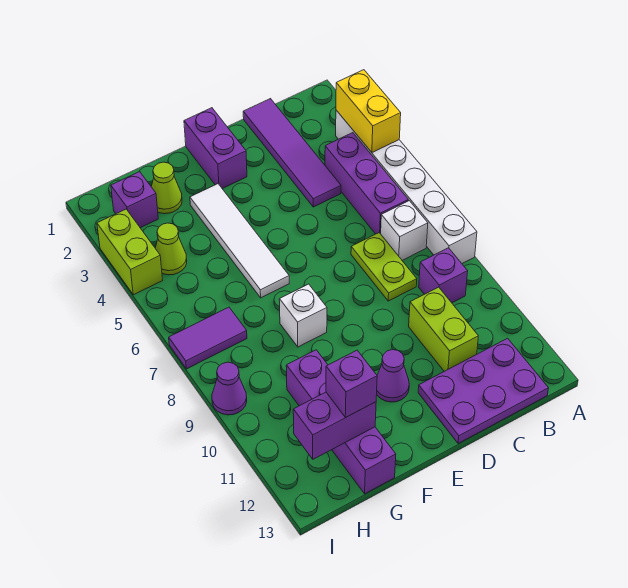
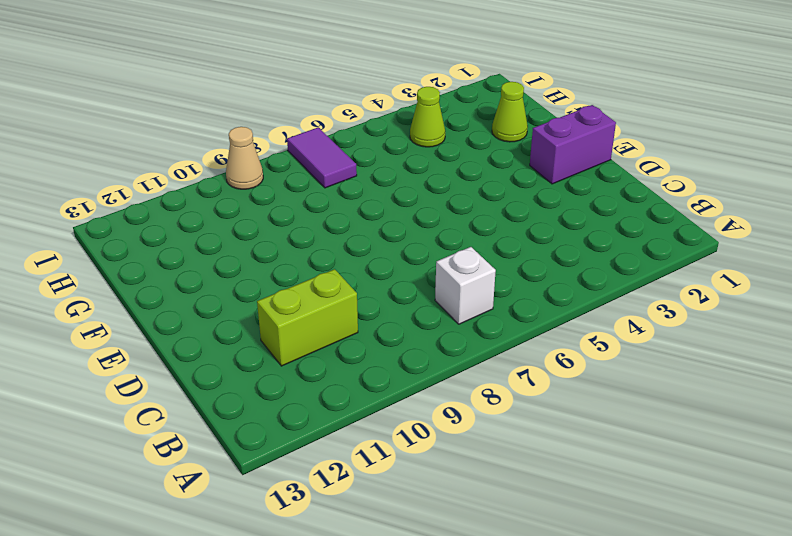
tan 1x1 cone [226,127,263,189] -> purple 1x1 cone [212,362,247,415]
none -> white 1x6 brick [336,110,477,263]
none -> purple 1x3 brick [325,133,408,234]
none -> purple 1x1 brick [419,248,468,303]

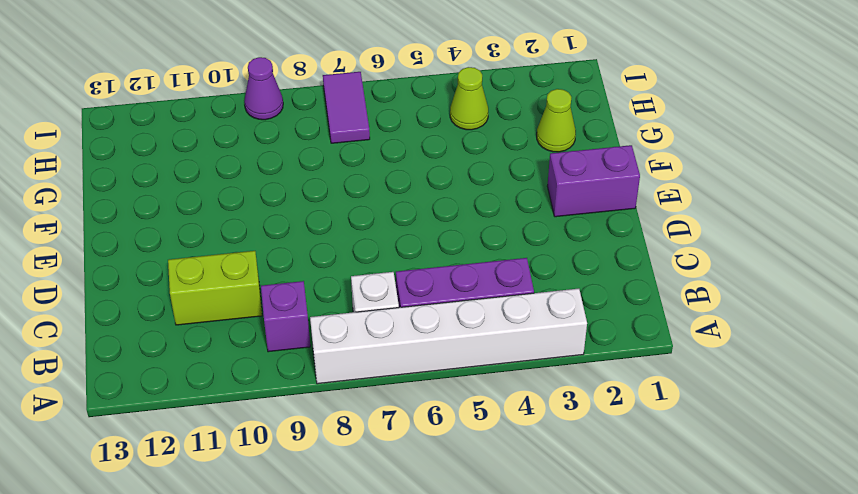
none -> purple 2x3 plate [418,338,548,444]
none -> purple 1x4 tile [243,99,341,207]
none -> lime 1x2 plate [351,233,417,301]

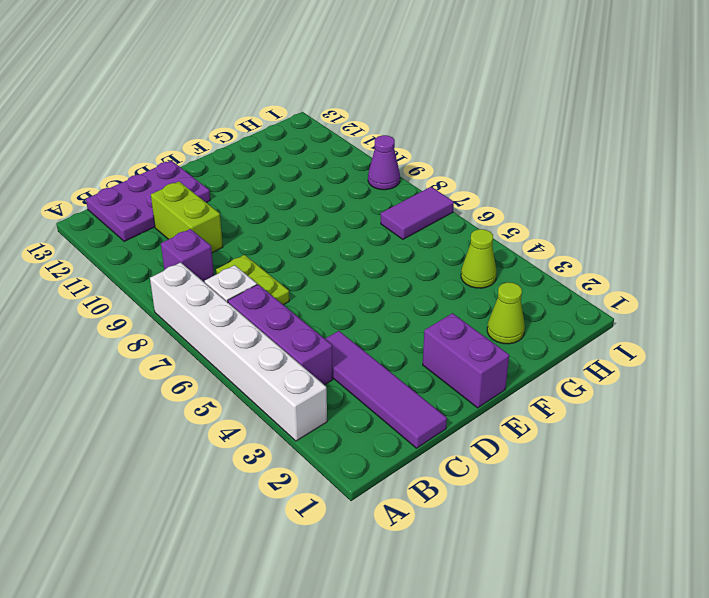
none -> purple 1x1 cone [377,350,409,402]
none -> white 1x4 tile [190,184,289,298]
none -> white 1x1 brick [279,284,327,347]

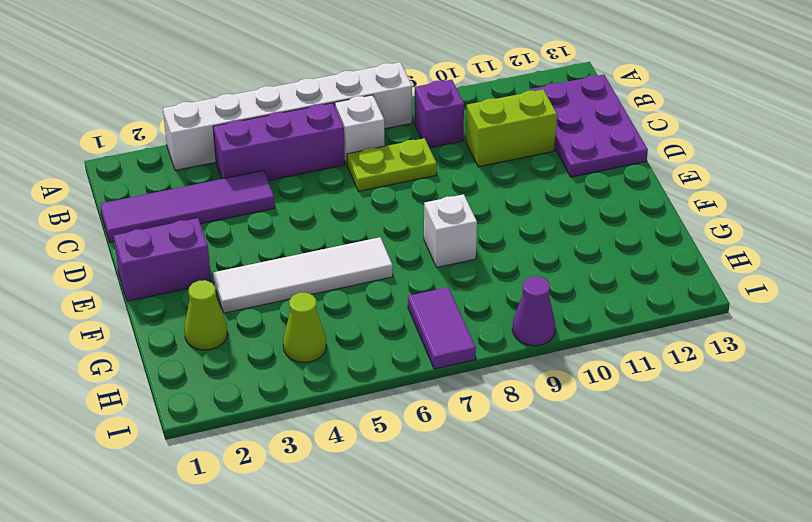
none -> purple 1x1 cone [377,350,409,402]
none -> purple 1x4 brick [286,350,396,494]
none -> purple 1x1 brick [111,172,158,228]

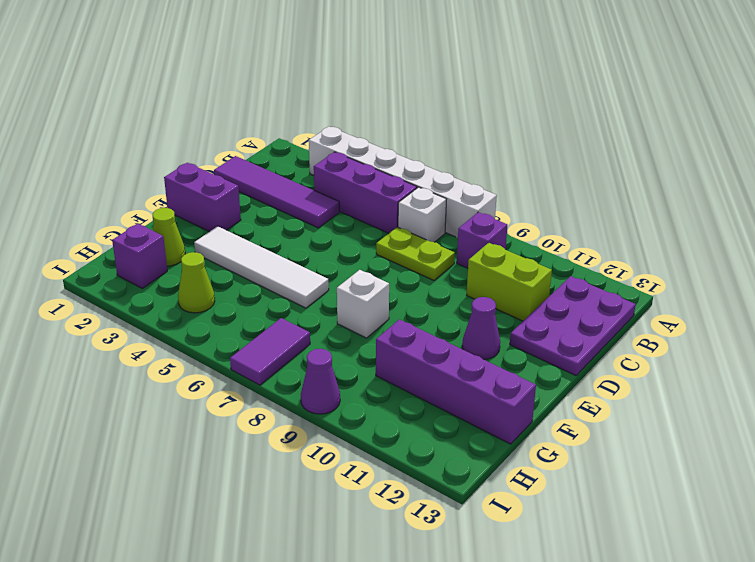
none -> lime 1x2 brick [97,209,163,295]
none -> yellow 1x2 brick [336,70,401,152]
none -> purple 1x2 brick [293,392,376,459]

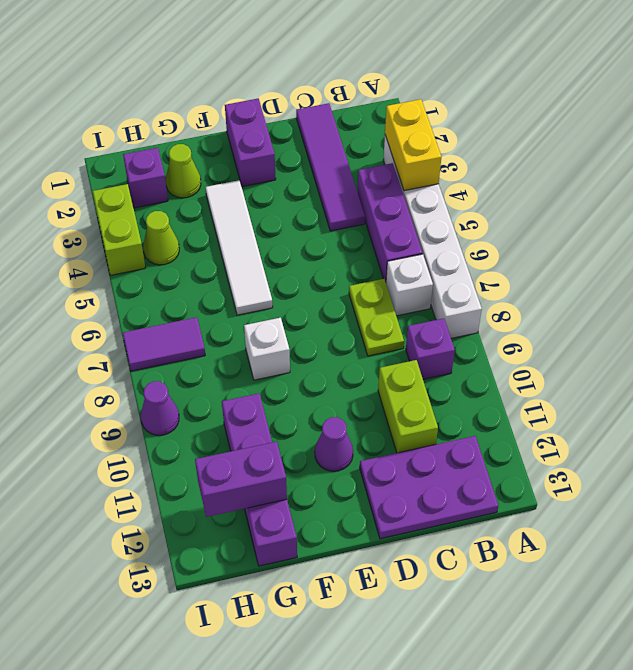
none -> purple 1x1 brick [326,350,377,417]

